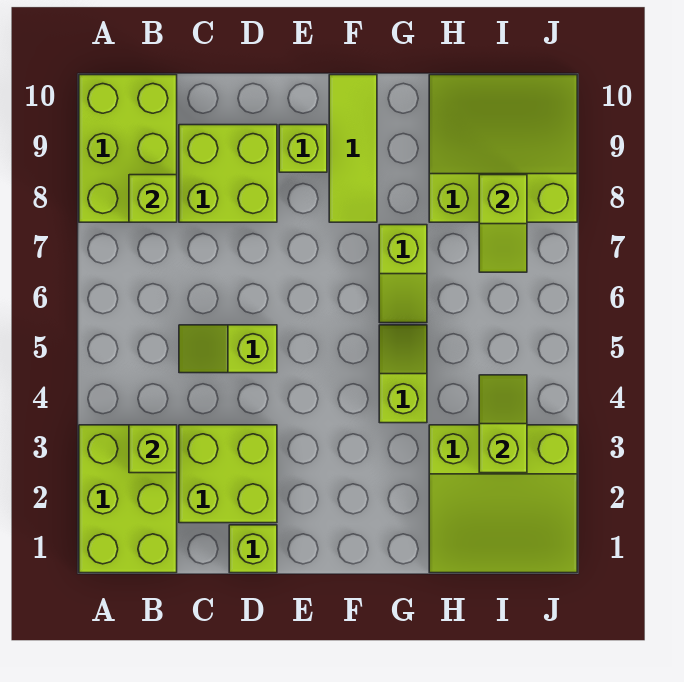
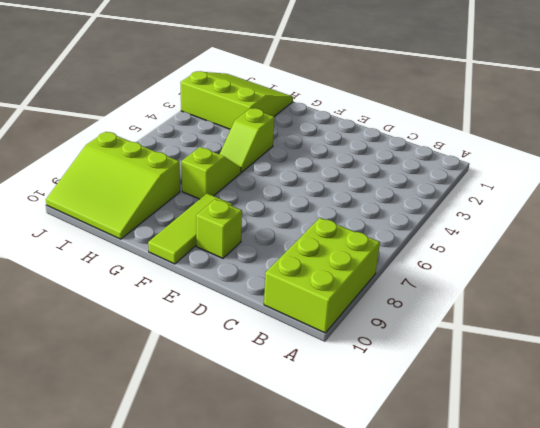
none -> lime 2x3 brick [79,425,177,573]
none -> lime 2x2 brick [179,425,277,523]
none -> lime 1x2 slope [179,325,277,373]

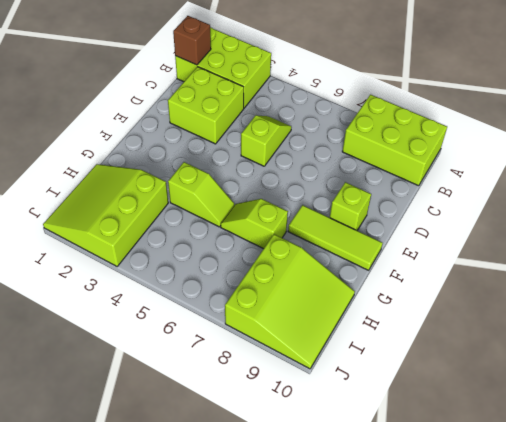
brown 1x1 brick [173,16,211,65] -> none
none -> lime 2x2 brick [179,125,277,222]
none -> lime 1x1 brick [229,525,277,573]
none -> lime 1x1 brick [129,425,177,473]

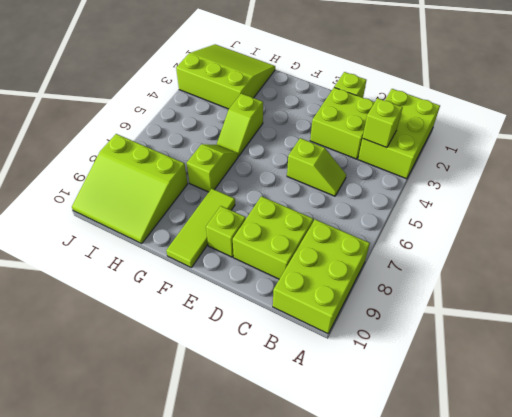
none -> lime 1x1 brick [129,175,177,222]
none -> lime 1x2 slope [479,375,527,473]
none -> lime 1x2 slope [479,175,527,272]

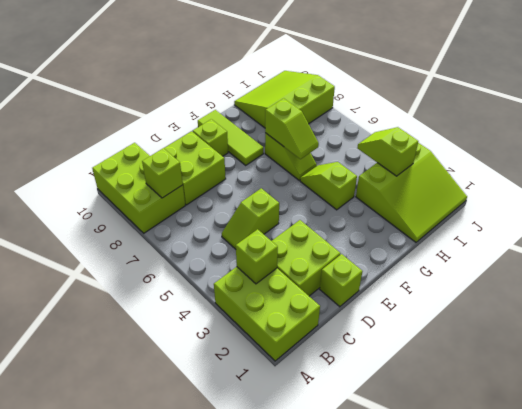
lime 1x2 slope [265,98,319,159] -> lime 1x2 slope moved to [479,175,527,272]

